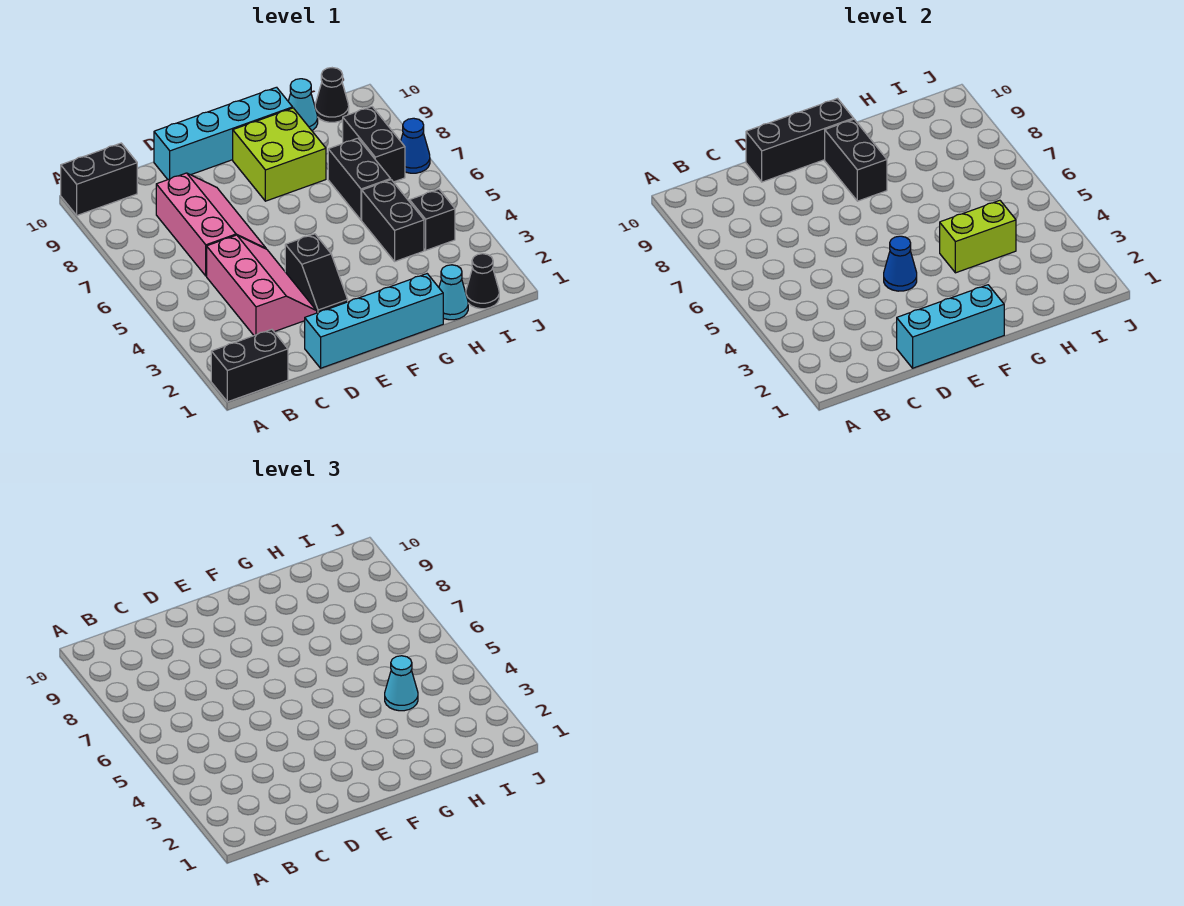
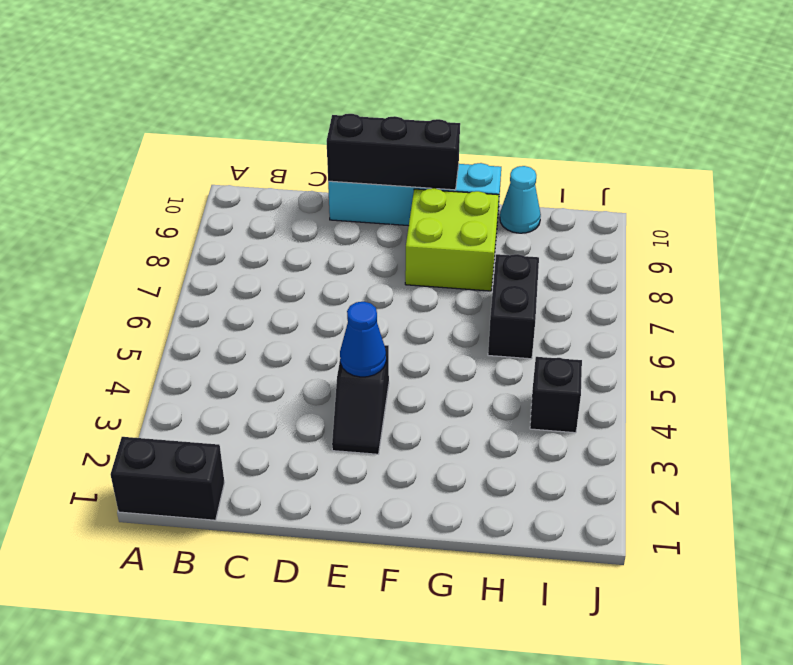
none -> black 1x2 brick [61,143,137,215]
none -> pink 2x3 slope [207,235,317,335]
none -> pink 2x3 slope [156,173,266,276]

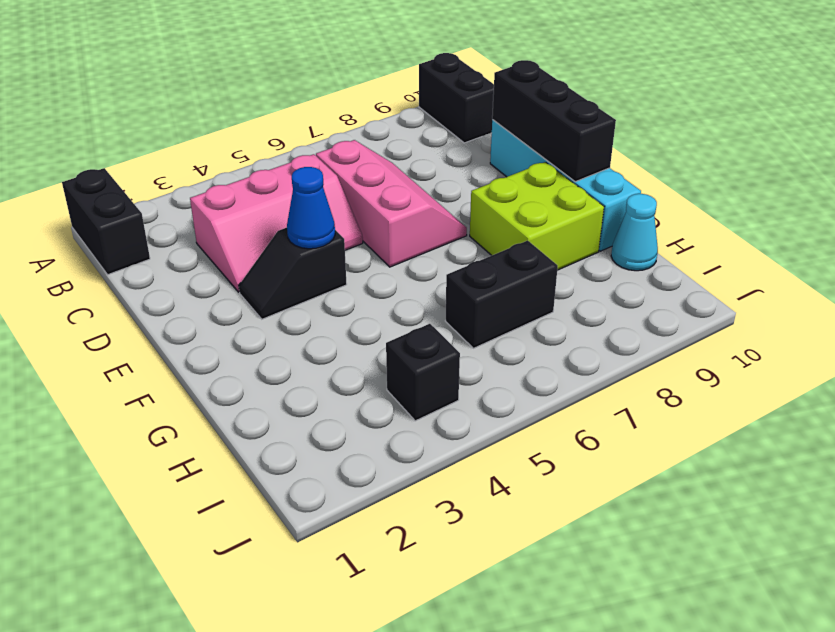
pink 2x3 slope [316,140,467,267] -> pink 2x3 slope turned to [156,173,266,276]
none -> cyan 1x4 brick [305,274,443,368]
none -> cyan 1x1 cone [439,265,468,320]
none -> black 1x2 brick [362,180,424,261]

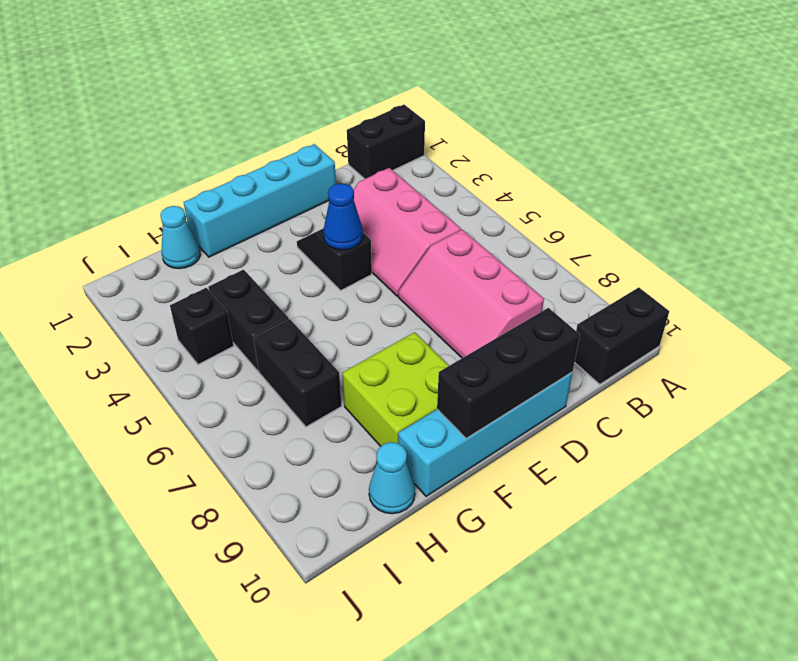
none -> black 1x1 cone [466,254,499,309]
none -> black 1x2 brick [343,107,405,182]
none -> black 1x1 cone [315,68,349,122]

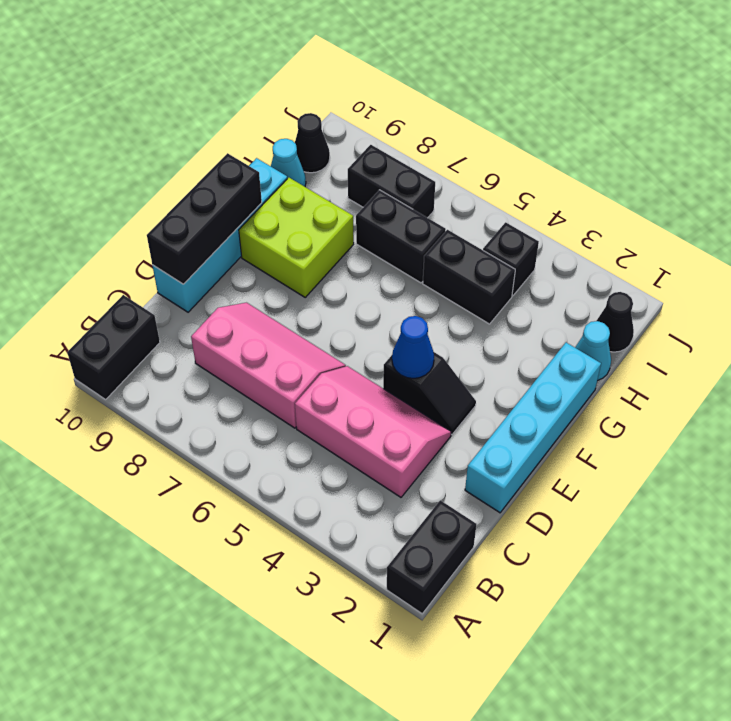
none -> blue 1x1 cone [401,118,430,173]
none -> cyan 1x3 brick [897,285,1004,368]
none -> black 1x2 brick [825,119,887,201]

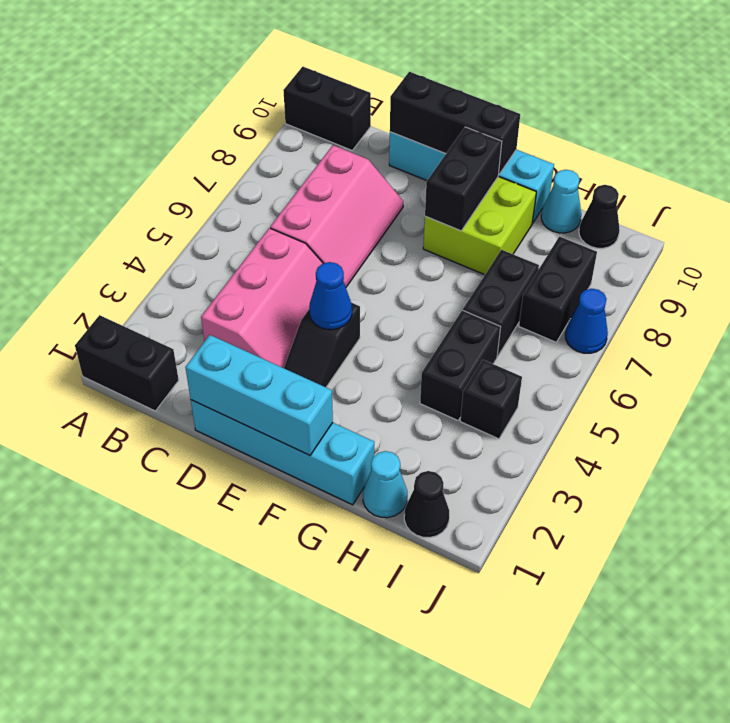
none -> lime 1x2 brick [940,200,1016,273]
none -> cyan 1x1 cone [385,656,418,711]

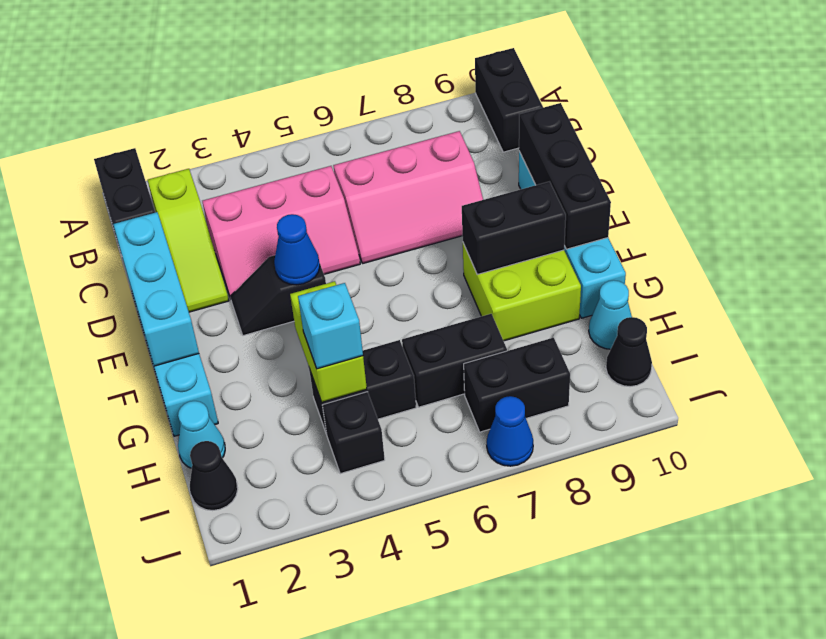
lime 1x3 slope [148,169,229,312] -> none
cyan 1x1 brick [298,283,363,369] -> cyan 1x1 cone [385,656,418,711]

